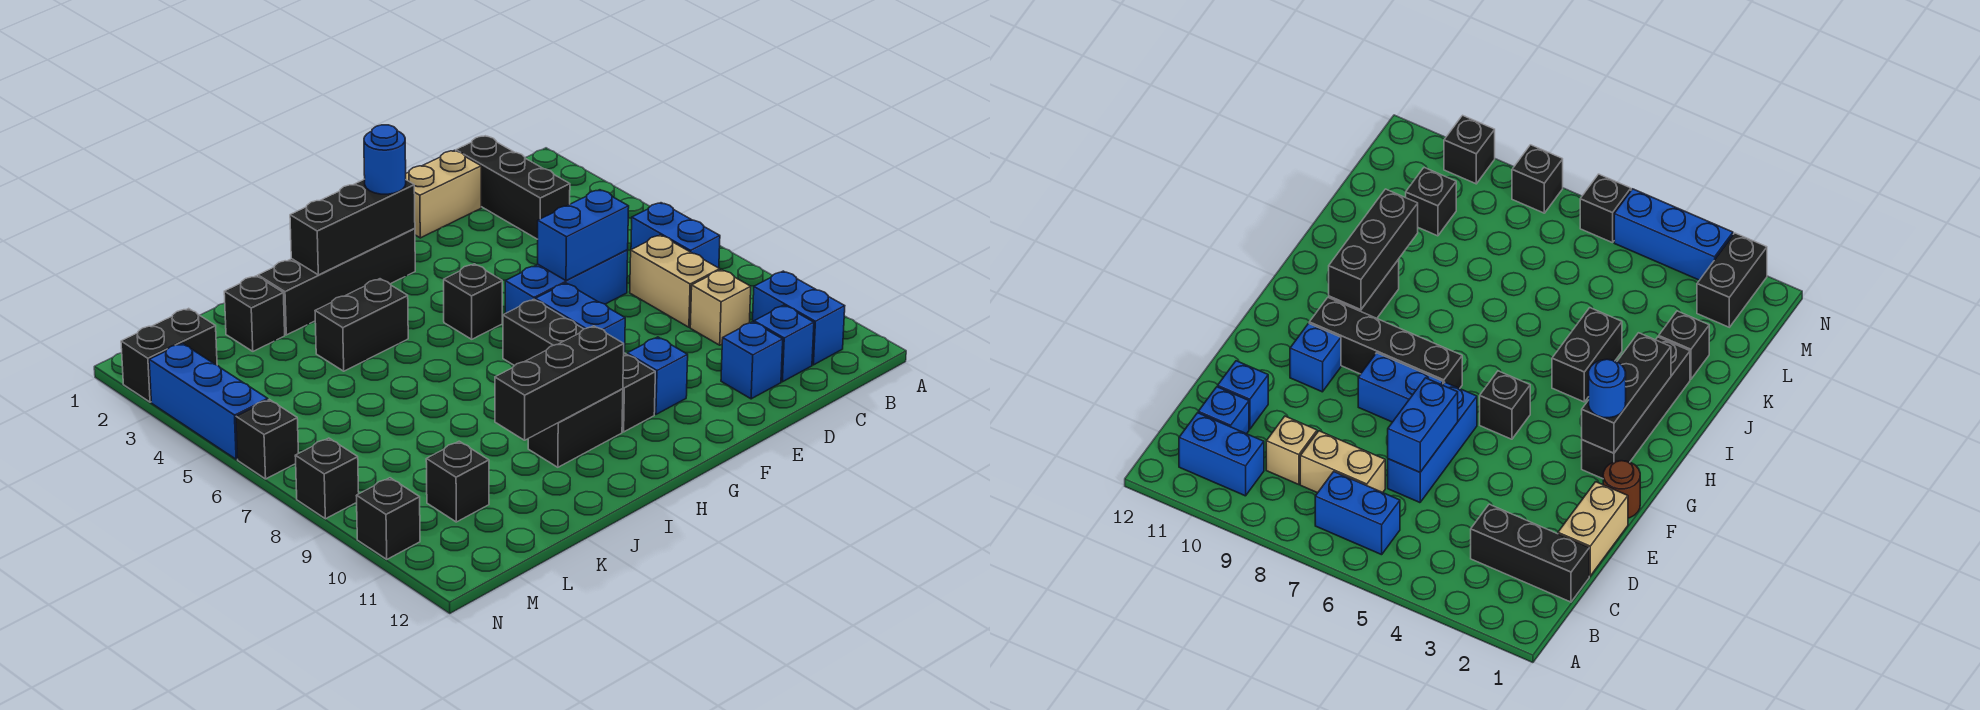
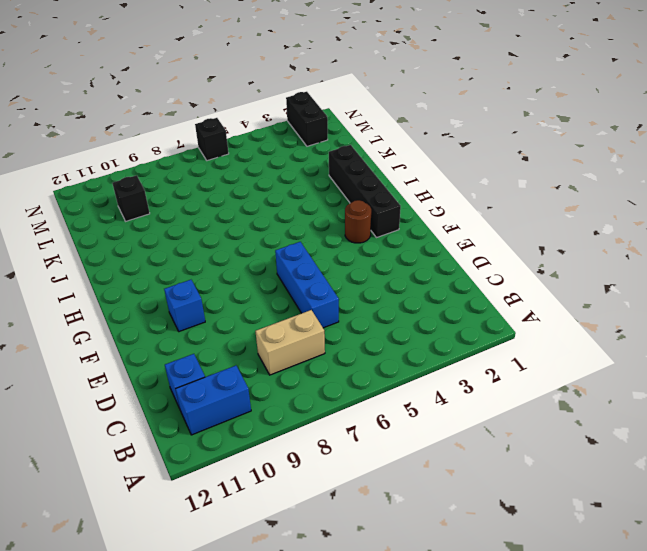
brown 1x1 round brick [345,200,371,243] -> brown 1x1 round brick moved to [1603,461,1640,518]
none -> blue 1x2 brick [631,203,720,268]
none -> black 1x3 brick [456,136,570,239]
none -> tan 1x1 brick [690,270,751,345]

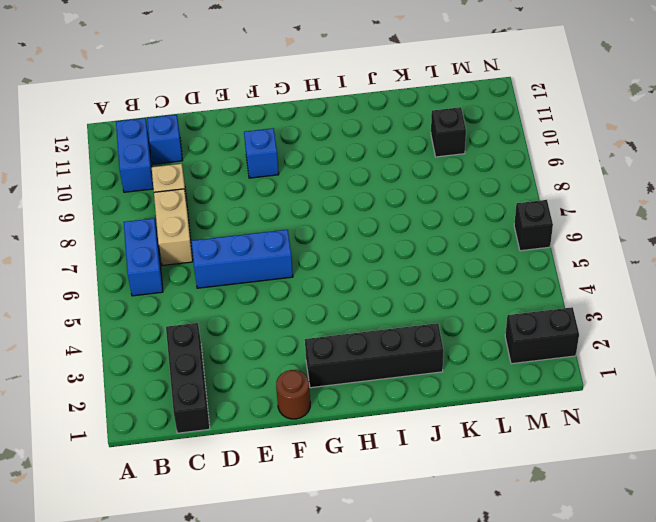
none -> tan 1x2 brick [406,150,481,238]
none -> blue 1x1 brick [721,322,783,399]
none -> blue 1x2 brick [535,283,625,353]

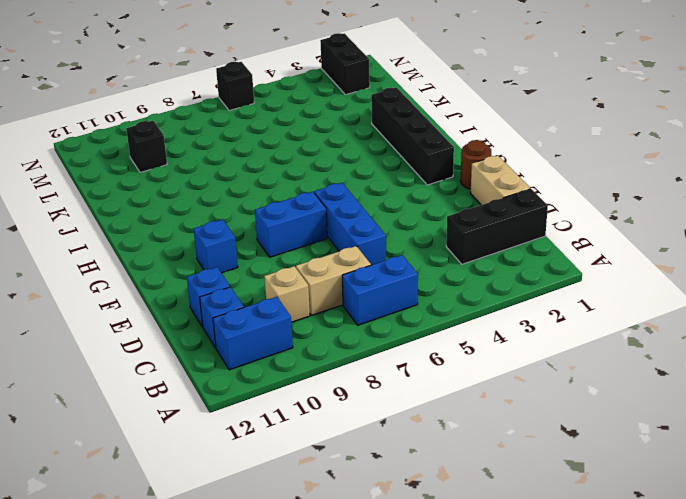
none -> black 1x1 brick [444,264,502,339]
none -> black 1x4 brick [503,299,655,432]
none -> black 1x2 brick [528,389,623,467]

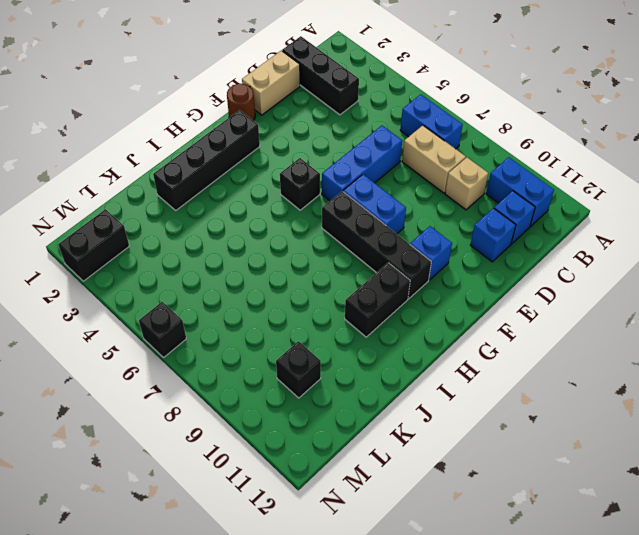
none -> black 1x2 brick [315,279,408,371]
none -> black 1x1 brick [224,276,285,351]
none -> blue 1x3 brick [149,343,268,459]

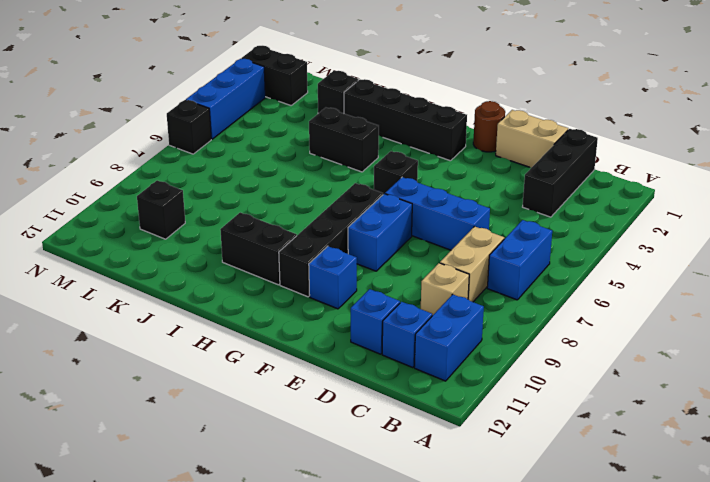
none -> black 1x1 brick [295,438,359,519]
none -> black 1x1 brick [356,478,420,559]
none -> blue 1x2 brick [538,190,629,281]

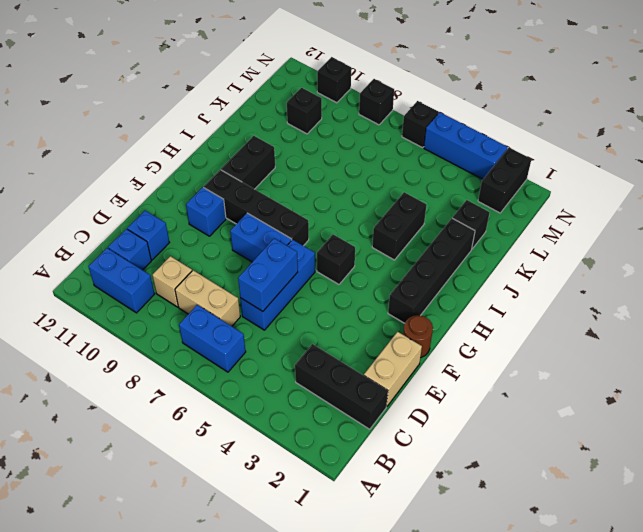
none -> black 1x3 brick [290,179,415,275]
none -> black 1x3 brick [495,326,624,440]
none -> blue 1x1 round brick [364,125,406,194]

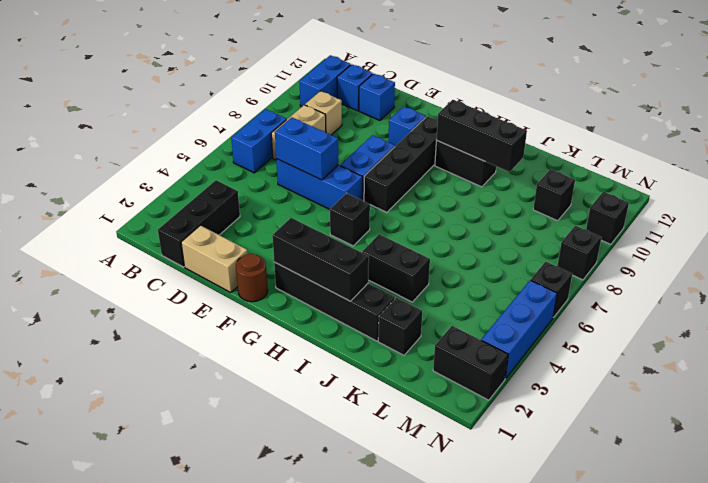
none -> blue 1x1 round brick [364,125,406,194]

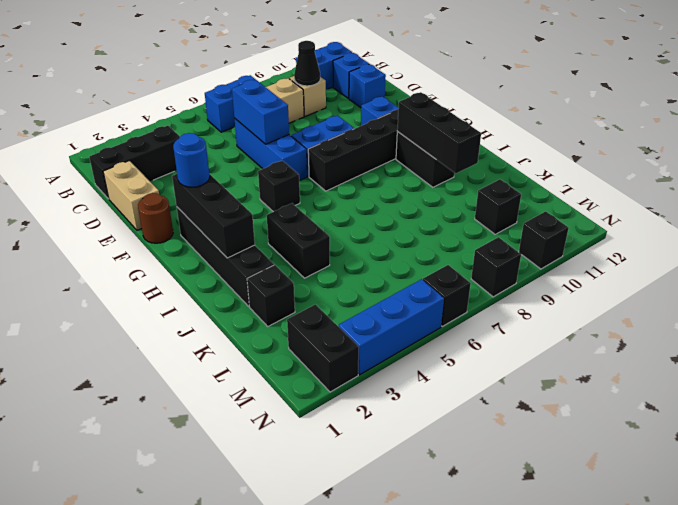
black 1x1 cone [294,41,320,86] -> none

